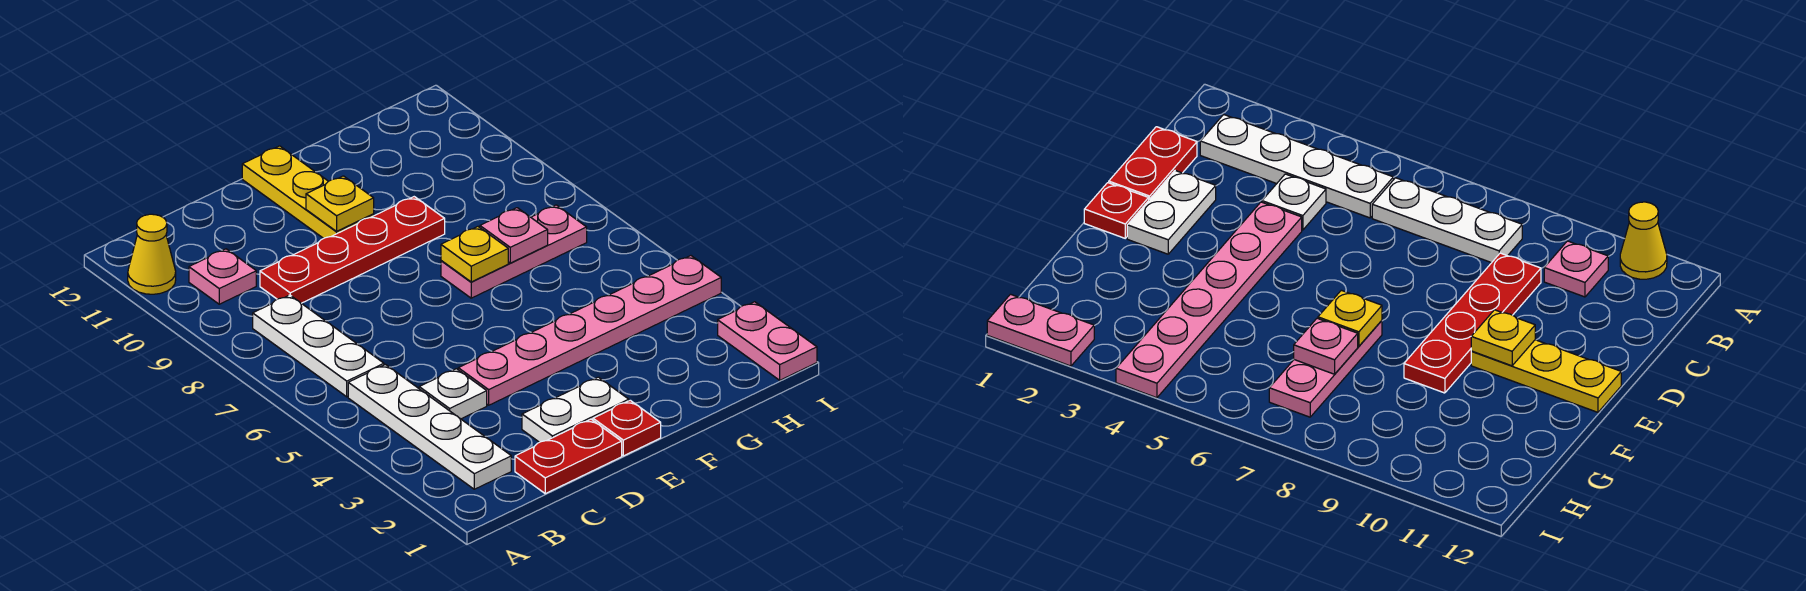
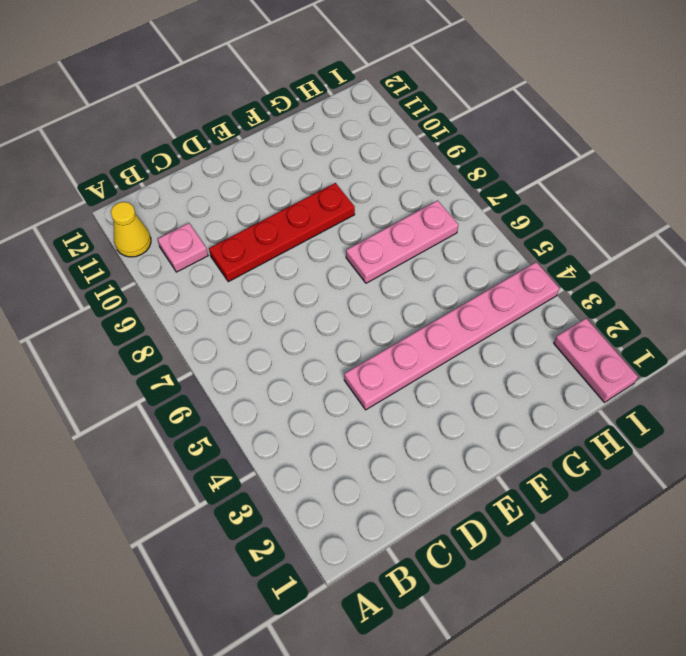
none -> white 1x4 plate [348,365,511,489]
none -> white 1x3 plate [253,295,384,397]
none -> red 1x2 plate [515,419,622,494]

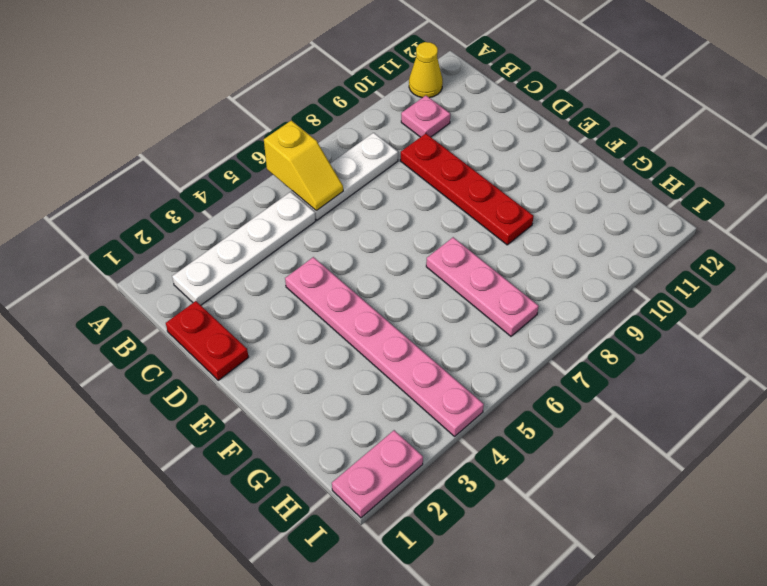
yellow 1x2 slope [264,120,343,211] -> none
none -> white 1x1 plate [419,369,487,419]
none -> white 1x2 plate [522,377,629,442]
none -> red 1x1 plate [593,400,661,456]

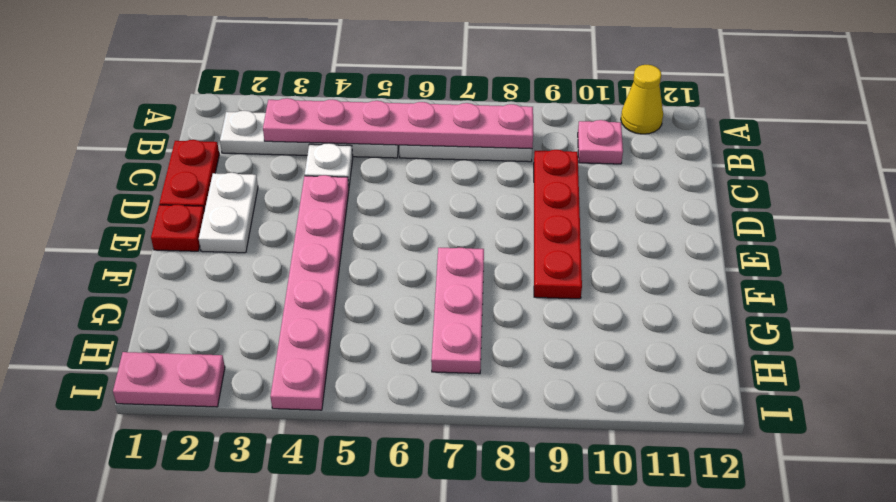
pink 1x6 plate [263,98,533,149] -> none
none -> yellow 1x3 plate [242,146,374,238]
none -> yellow 1x1 plate [306,176,374,231]
none -> yellow 1x1 plate [441,227,508,282]

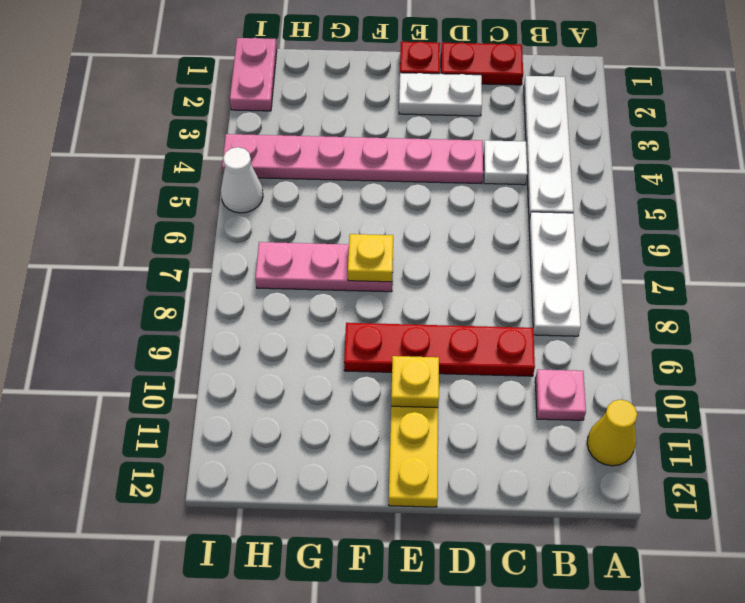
white 1x1 cone [221,147,263,213] -> none
none -> pink 1x1 plate [480,208,548,263]

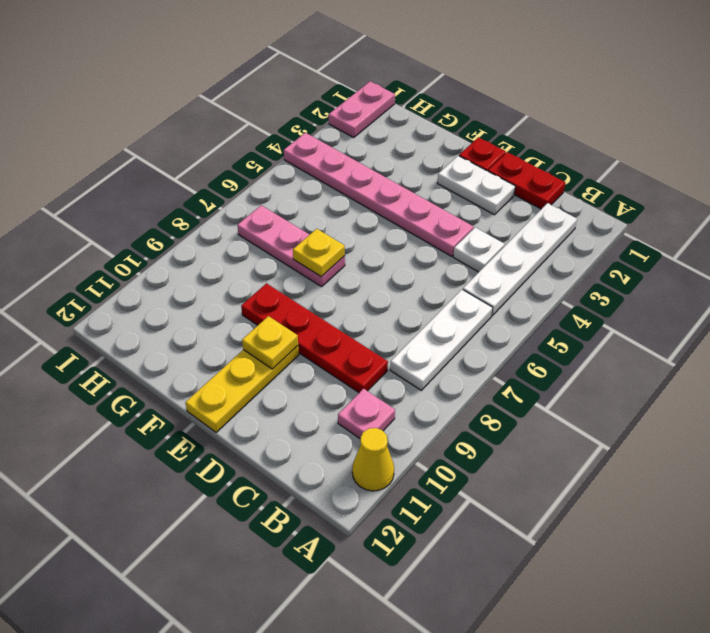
none -> pink 1x1 plate [480,208,548,263]

